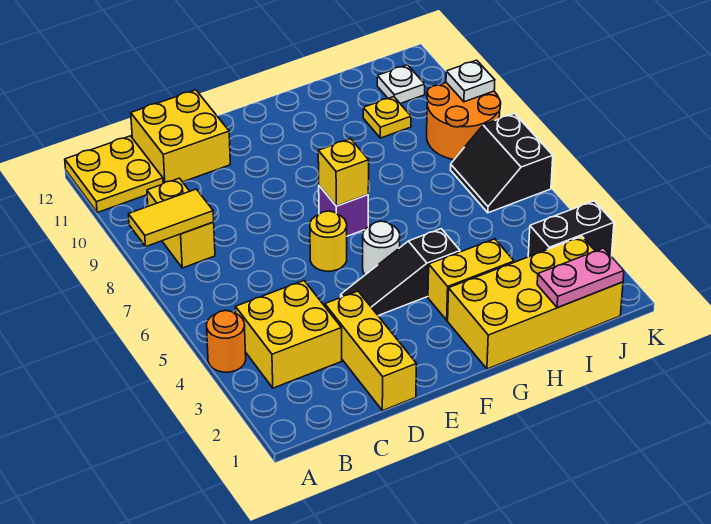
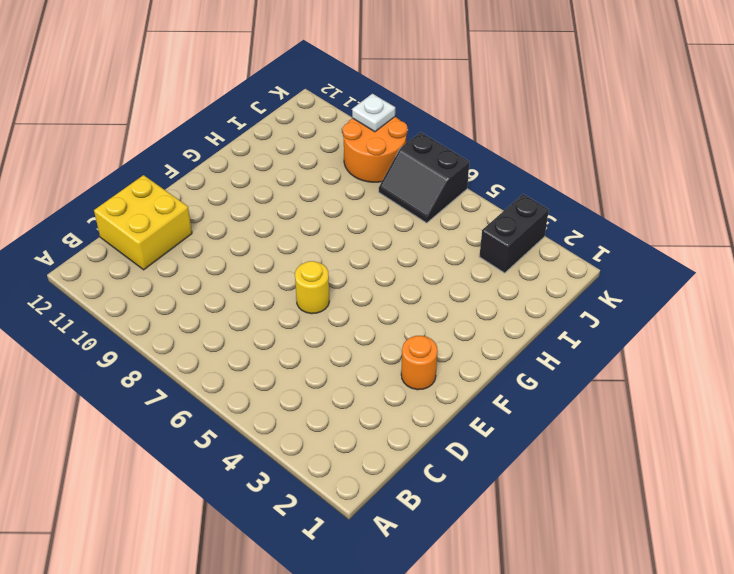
orange 1x1 round brick [401,336,438,390] -> orange 1x1 round brick moved to [207,311,246,372]
none -> yellow 2x2 plate [65,136,163,212]
none -> yellow 2x2 brick [235,281,342,388]
none -> yellow 1x2 brick [147,178,215,268]

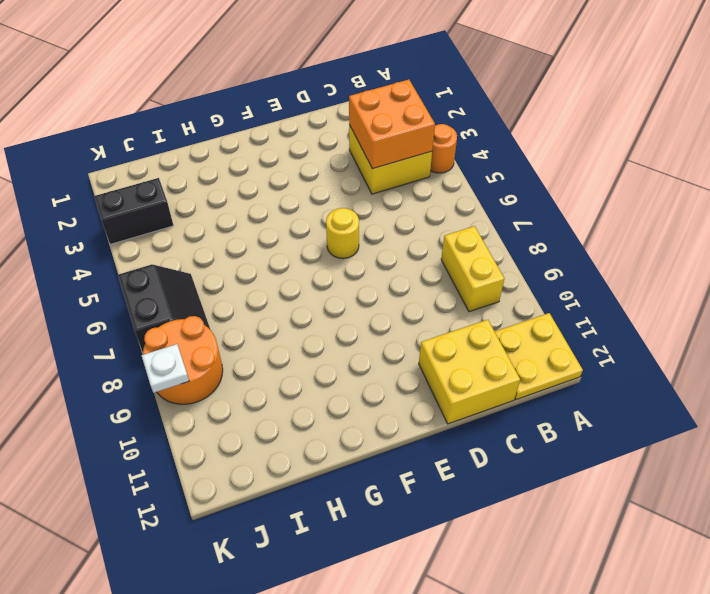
orange 2x2 brick [349,80,435,169] -> none
none -> yellow 1x3 brick [325,291,416,411]
none -> black 1x3 slope [341,229,460,316]
none -> white 1x1 round brick [363,221,400,275]

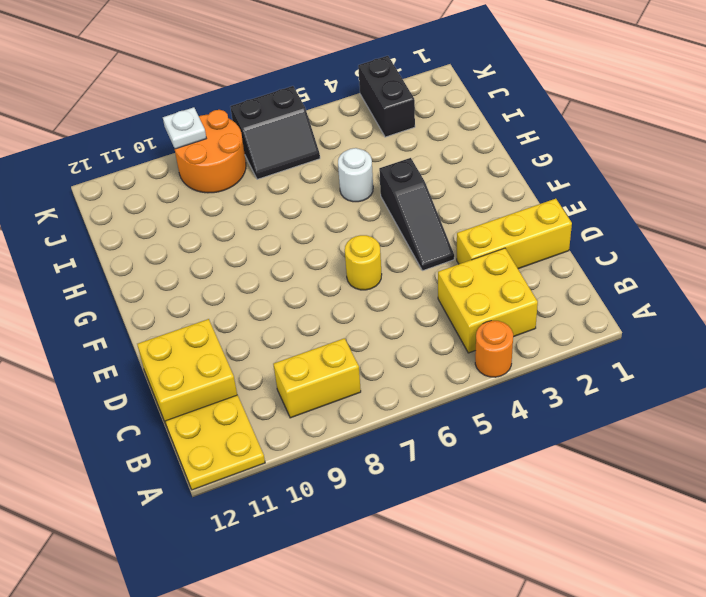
white 1x1 round brick [338,148,373,202] -> white 1x1 round brick moved to [363,221,400,275]
none -> purple 1x1 brick [319,186,368,236]
none -> yellow 2x4 brick [448,236,623,369]
none -> yellow 1x2 brick [428,239,514,320]

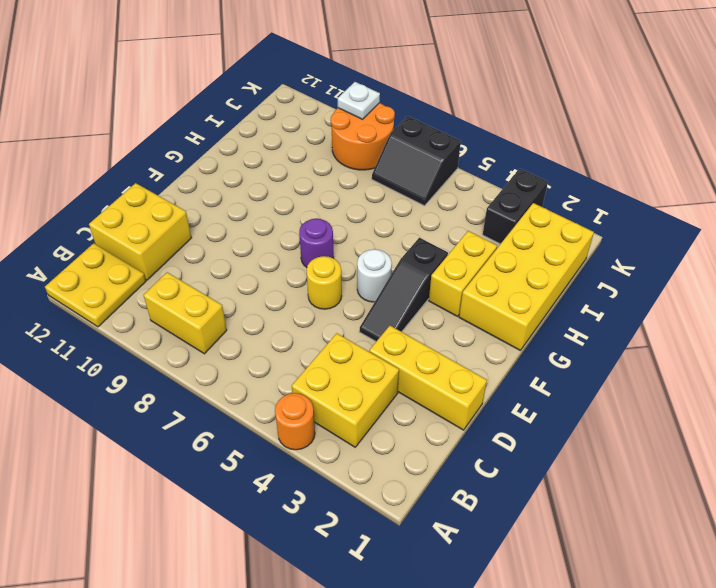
purple 1x1 round brick [299,218,334,267] -> purple 1x1 brick [319,186,368,236]
none -> yellow 1x1 plate [363,97,411,138]
none -> white 1x1 plate [377,65,425,104]
none -> yellow 1x2 tile [128,189,214,247]

